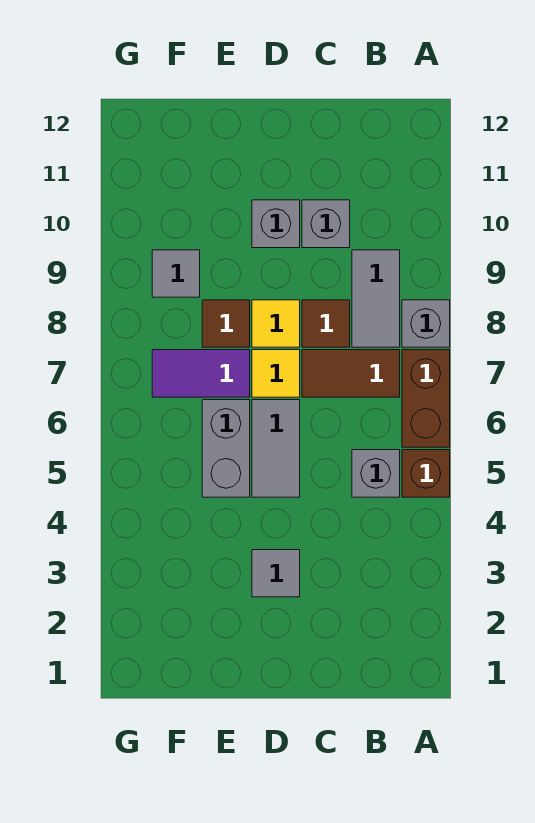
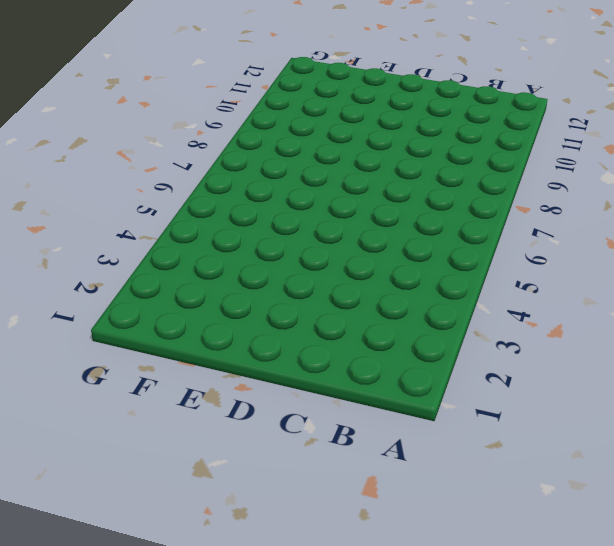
none -> brown 1x1 brick [402,450,450,497]
none -> brown 1x2 brick [402,350,450,447]
none -> grey 1x1 brick [402,300,450,347]

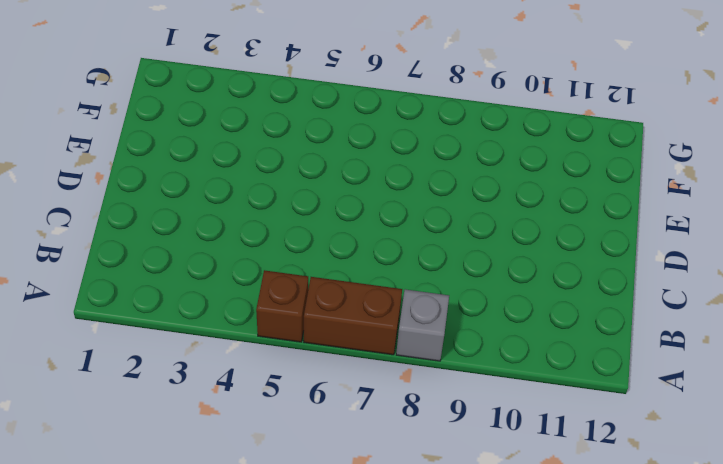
none -> grey 1x1 brick [352,450,400,497]
none -> brown 1x2 tile [302,350,400,397]
none -> grey 1x2 tile [352,250,400,347]

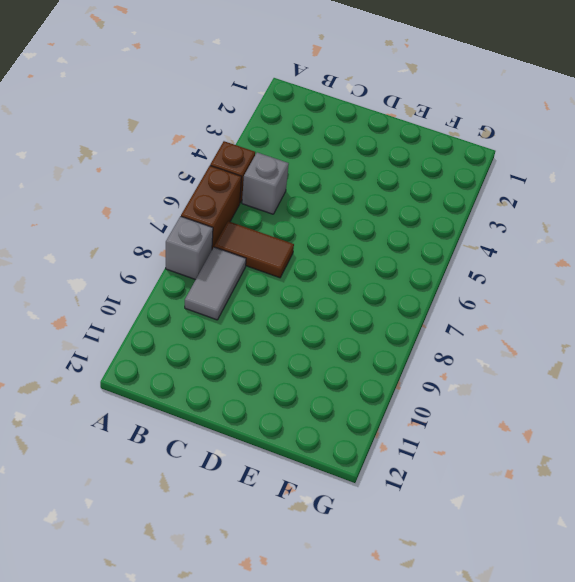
none -> brown 1x1 tile [302,300,350,347]
none -> grey 1x1 brick [302,200,350,248]
none -> grey 1x1 tile [252,550,300,597]

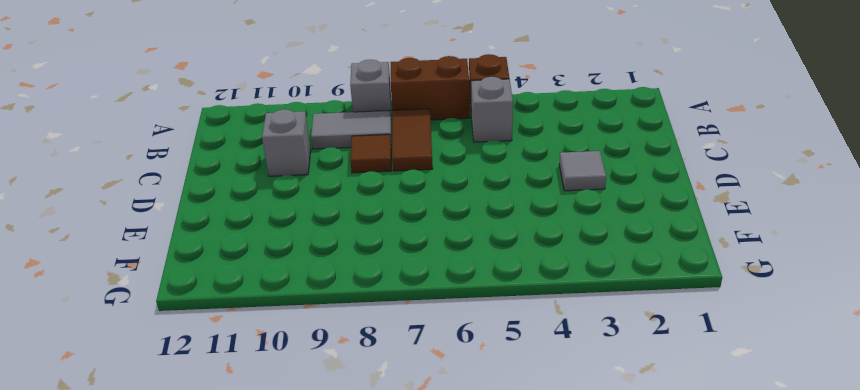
none -> grey 1x2 tile [252,400,300,497]
none -> yellow 1x1 tile [252,350,300,397]
none -> yellow 1x1 tile [252,300,300,347]

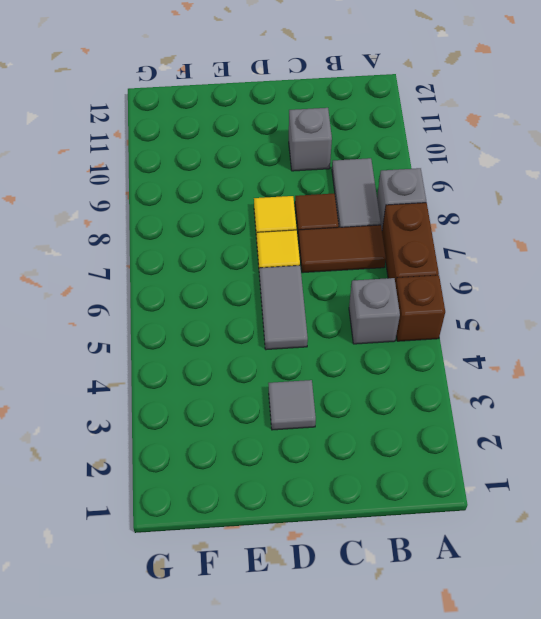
none -> grey 1x1 brick [252,200,300,248]
none -> grey 1x2 brick [202,400,250,497]
none -> purple 1x2 tile [152,350,250,397]

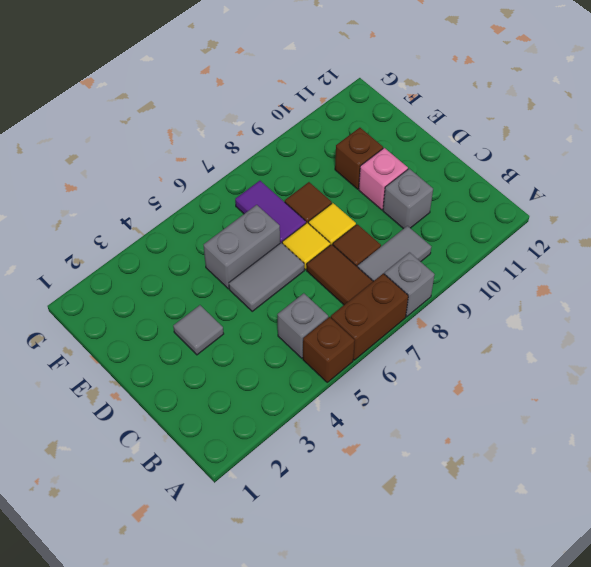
pink 1x1 brick [359,148,408,210] -> grey 1x1 brick [252,200,300,248]
brown 1x1 brick [335,128,383,189] -> none
none -> grey 1x1 tile [152,250,200,297]

